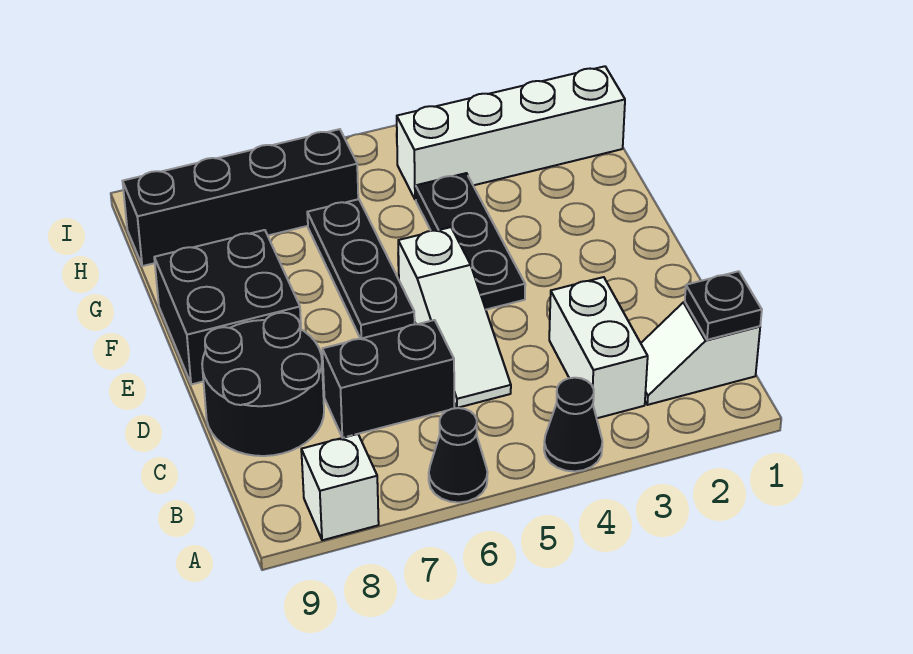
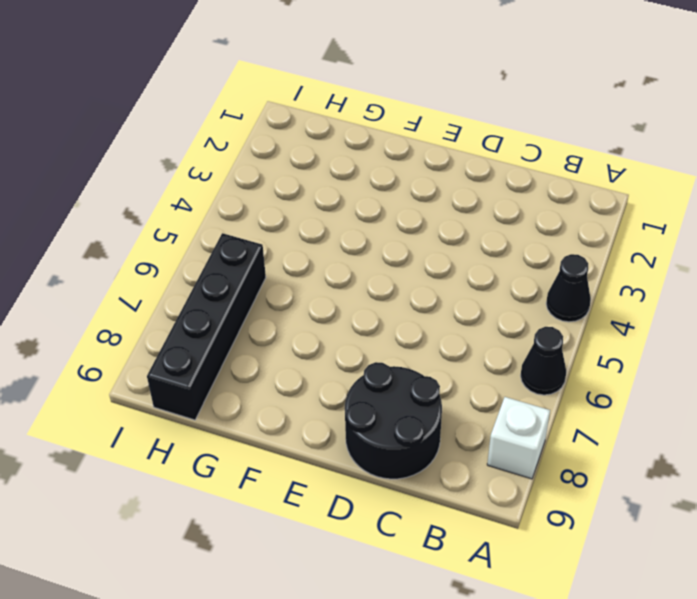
none -> white 1x2 slope [641,302,760,405]
none -> white 1x2 brick [549,277,648,418]
none -> white 1x3 slope [398,227,511,408]

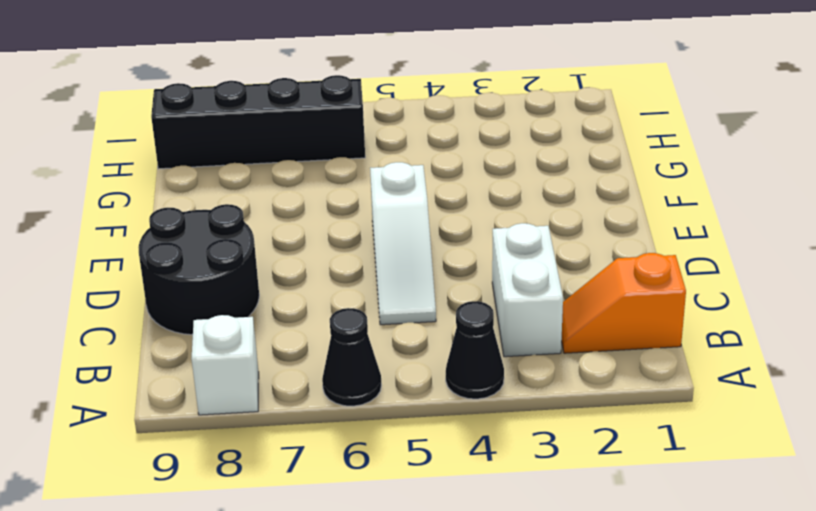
orange 1x2 slope [562,253,686,353] -> white 1x2 slope [641,302,760,405]
none -> black 1x2 brick [322,320,454,438]
none -> black 1x3 plate [416,173,525,310]
none -> black 1x3 plate [307,199,415,339]

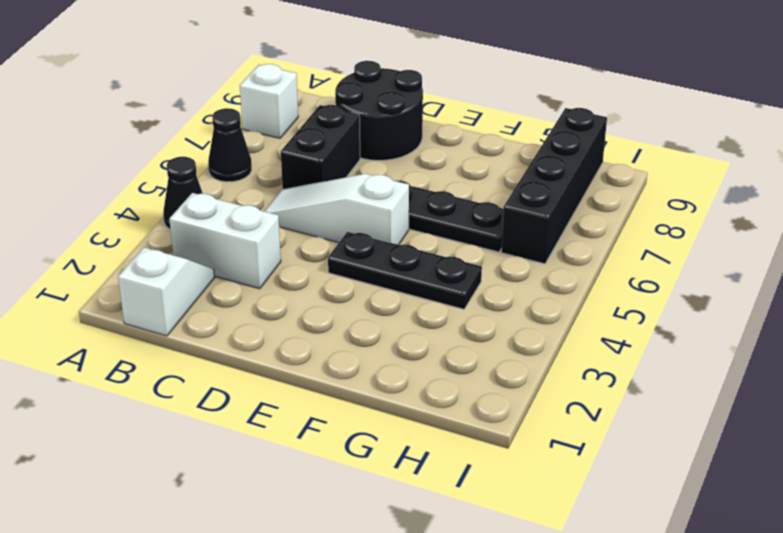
none -> black 2x2 brick [154,230,301,384]
none -> white 1x4 brick [397,66,625,200]
none -> black 1x1 plate [685,271,762,340]

